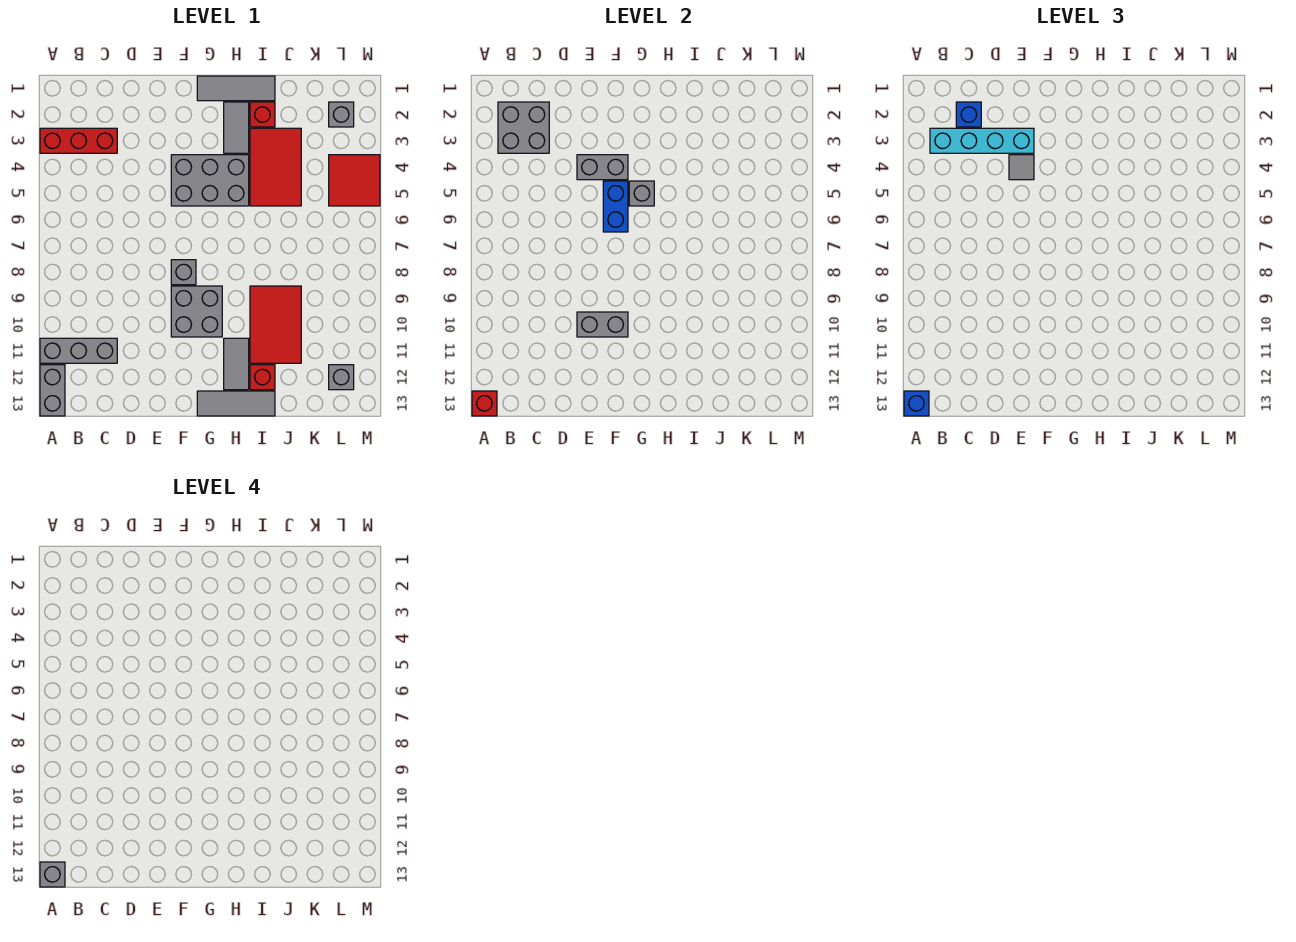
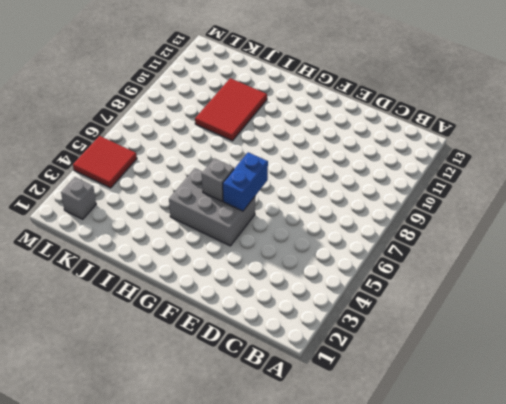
none -> red 1x3 brick [40,128,117,153]
none -> grey 1x3 brick [40,338,117,363]
none -> grey 1x2 brick [40,365,65,416]

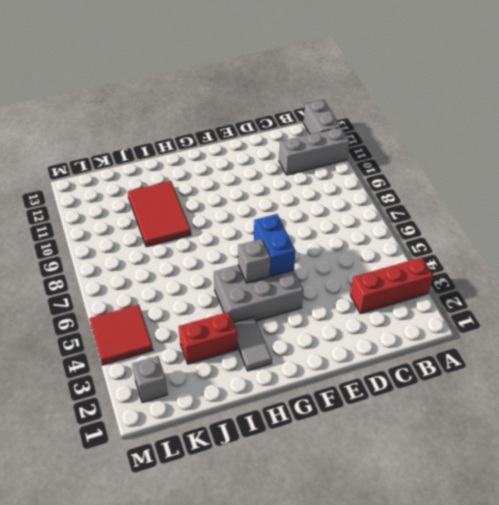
red 1x2 brick [179,312,237,364] -> red 2x3 tile [250,128,301,206]
none -> grey 1x1 brick [171,260,196,285]
none -> grey 2x2 brick [171,286,222,337]
none -> grey 1x3 tile [197,76,275,101]

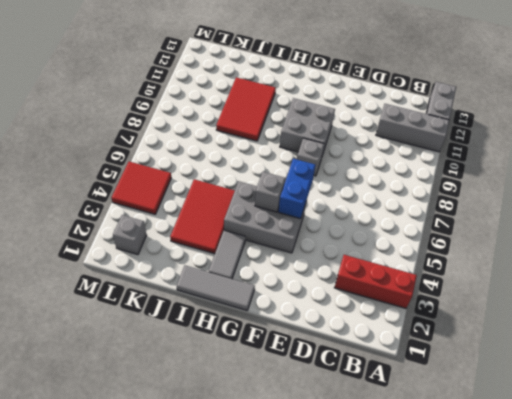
none -> grey 1x3 tile [197,391,275,416]
none -> grey 1x2 tile [224,338,249,390]
none -> red 1x1 brick [250,102,275,127]

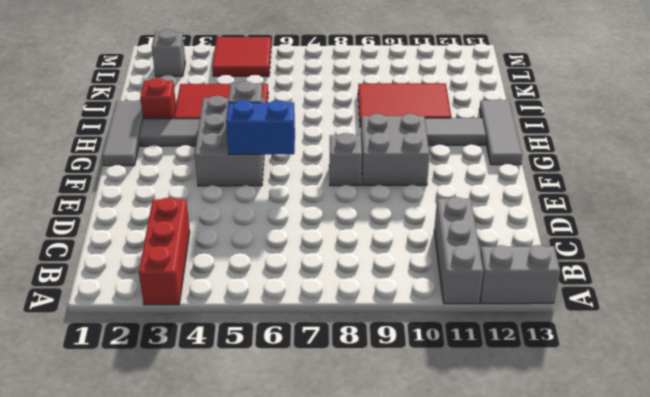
none -> red 1x1 brick [250,365,275,390]
none -> grey 1x1 brick [329,365,354,390]
none -> red 1x1 brick [472,391,497,416]

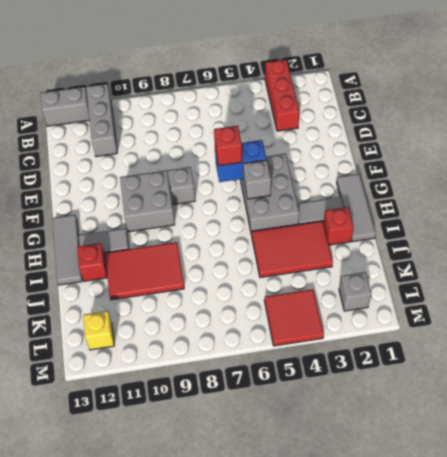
red 1x1 brick [214,126,242,166] -> red 1x1 brick moved to [472,391,497,416]
yellow 1x1 brick [83,311,114,350] -> grey 1x1 brick [329,365,354,390]
none -> grey 2x2 brick [498,102,549,153]
none -> grey 1x2 brick [577,155,628,180]
none -> grey 1x2 brick [577,312,628,337]

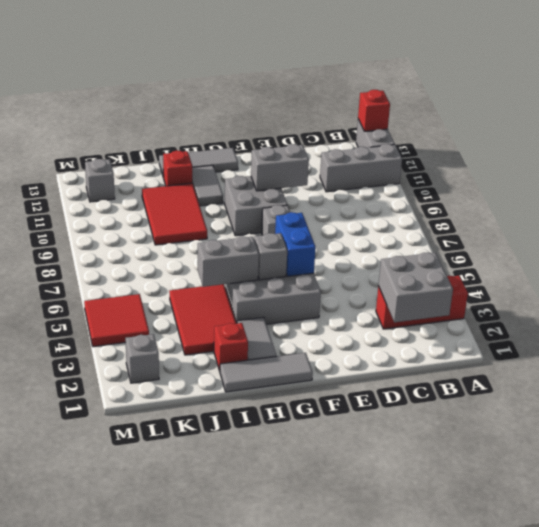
grey 1x2 brick [198,237,259,287] -> grey 1x2 brick moved to [577,155,628,180]
none -> blue 1x1 brick [904,391,929,416]
none -> cyan 1x4 brick [930,128,1034,153]
none -> blue 1x1 brick [956,102,981,127]

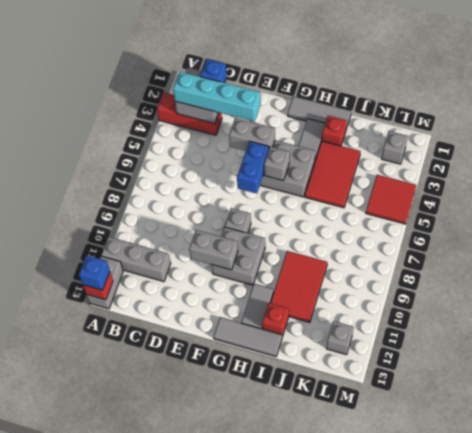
none -> grey 1x1 tile [1009,155,1034,180]
none -> grey 1x1 brick [40,862,65,887]

